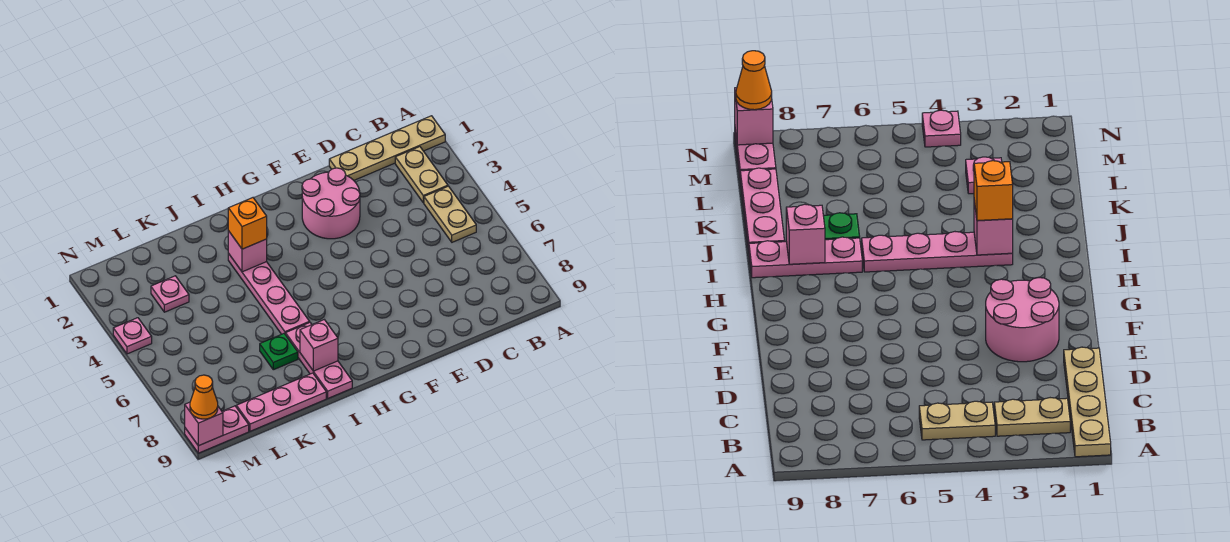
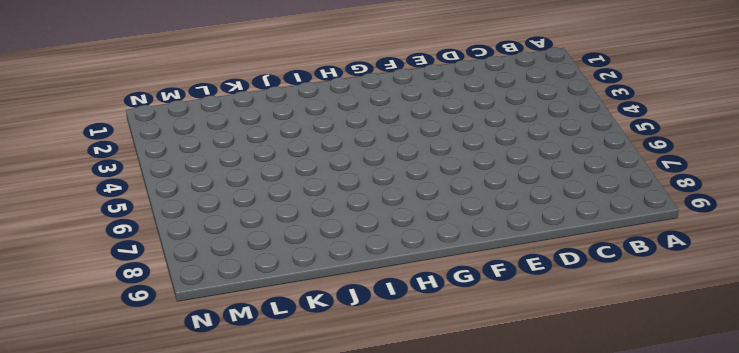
none -> tan 1x4 plate [329,116,445,180]
none -> tan 1x2 plate [395,147,448,203]
none -> tan 1x2 plate [424,186,476,242]

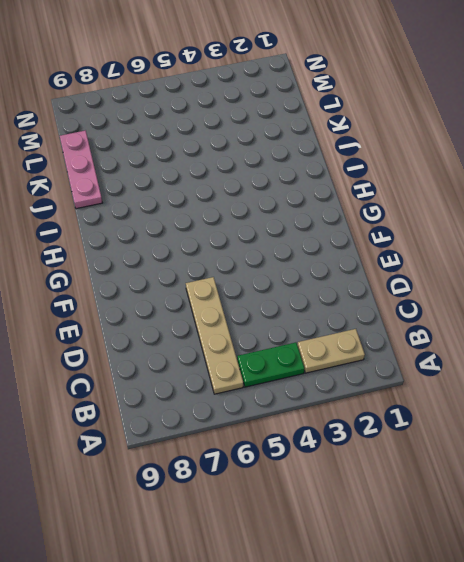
green 1x2 plate [237,342,305,387] -> tan 1x2 plate [424,186,476,242]
tan 1x4 plate [186,277,243,394] -> tan 1x4 plate moved to [329,116,445,180]
none -> pink 2x2 round brick [302,168,360,239]
none -> pink 1x4 plate [228,254,310,335]
none -> pink 1x3 plate [286,323,352,398]

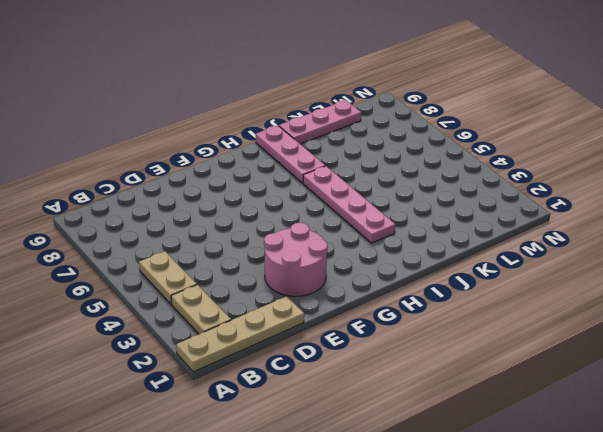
none -> green 1x1 plate [260,334,298,370]
none -> pink 1x1 plate [151,276,189,312]
none -> pink 1x2 plate [185,406,249,453]

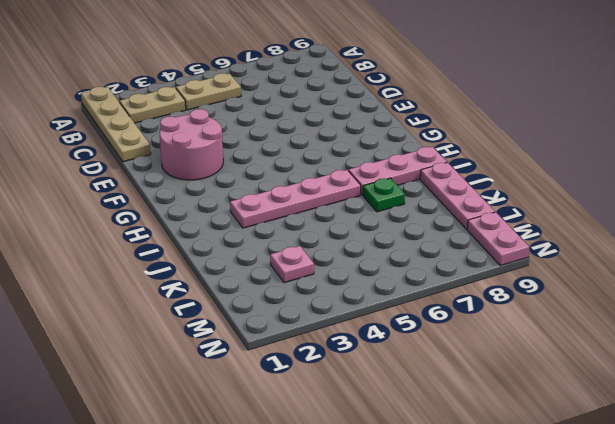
none -> pink 1x1 plate [113,318,152,354]
none -> pink 1x1 brick [228,231,267,272]
none -> pink 1x1 brick [300,320,338,371]

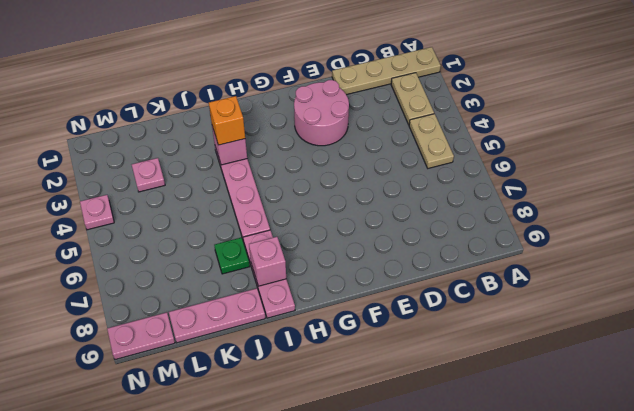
none -> pink 1x1 brick [185,402,223,446]
none -> orange 1x1 cone [190,375,218,419]

